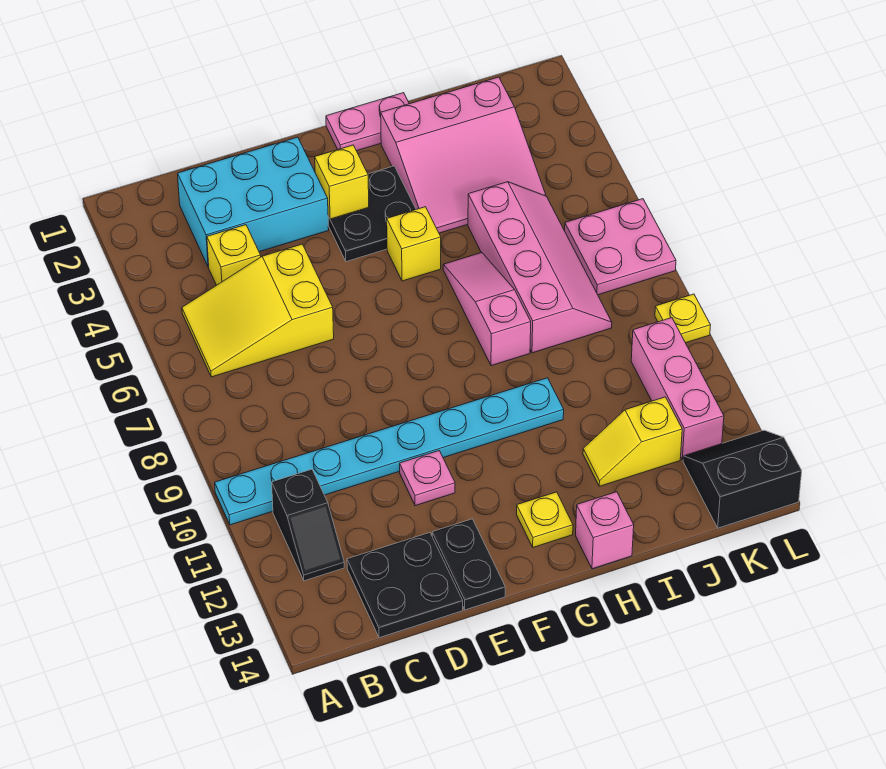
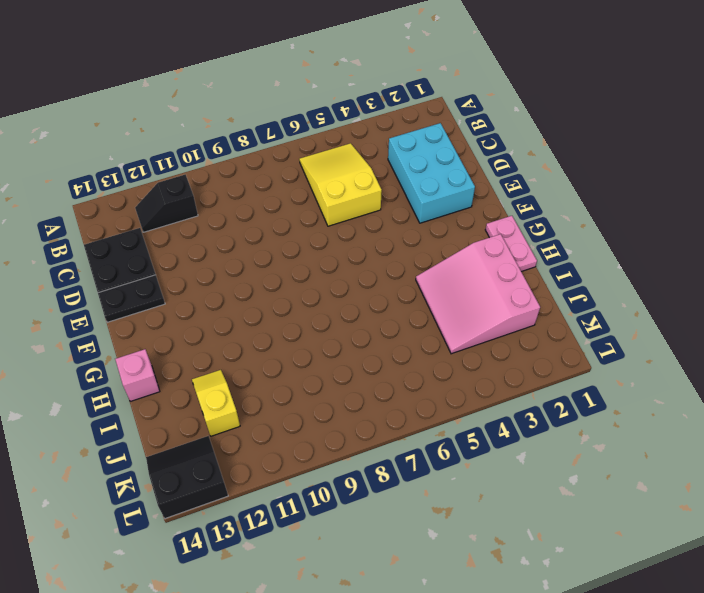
black 2x2 slope [146,436,228,519] -> black 2x2 slope turned to [683,430,802,528]
none -> cyan 1x8 plate [215,378,564,525]
none -> yellow 1x1 brick [207,225,261,285]
none -> pink 1x1 plate [400,451,455,506]

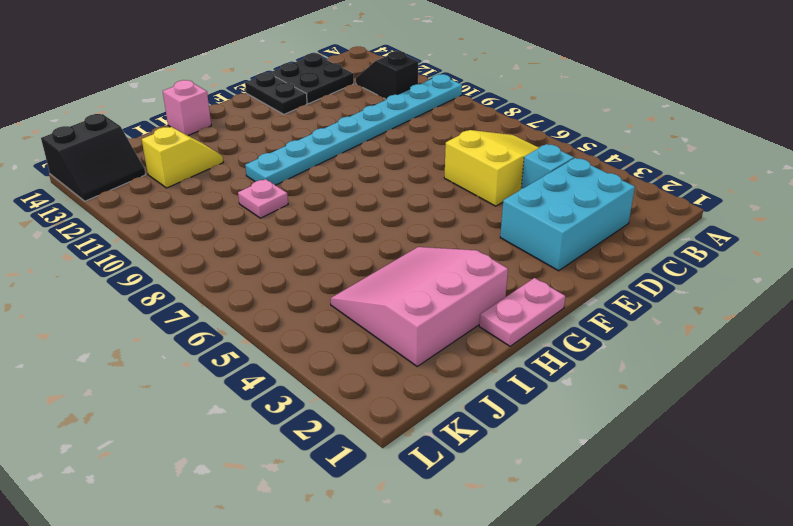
cyan 1x1 brick [521,144,574,189] -> yellow 1x1 brick [207,225,261,285]
pink 1x1 plate [238,179,288,218] -> pink 1x1 plate moved to [400,451,455,506]
none -> black 2x2 plate [328,166,416,262]
none -> yellow 1x1 brick [387,207,441,281]
none -> yellow 1x1 plate [517,492,573,547]

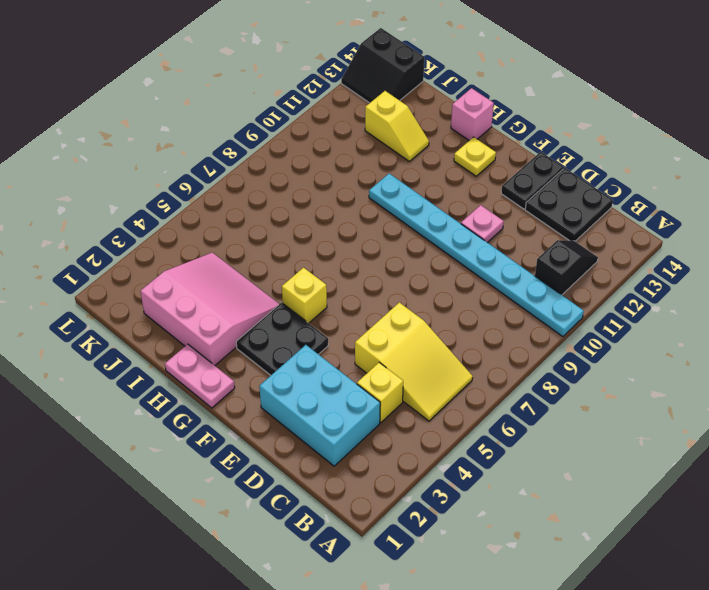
none -> pink 1x3 slope [443,253,531,366]
none -> pink 2x4 slope [468,182,612,353]
none -> pink 2x2 plate [565,199,676,295]

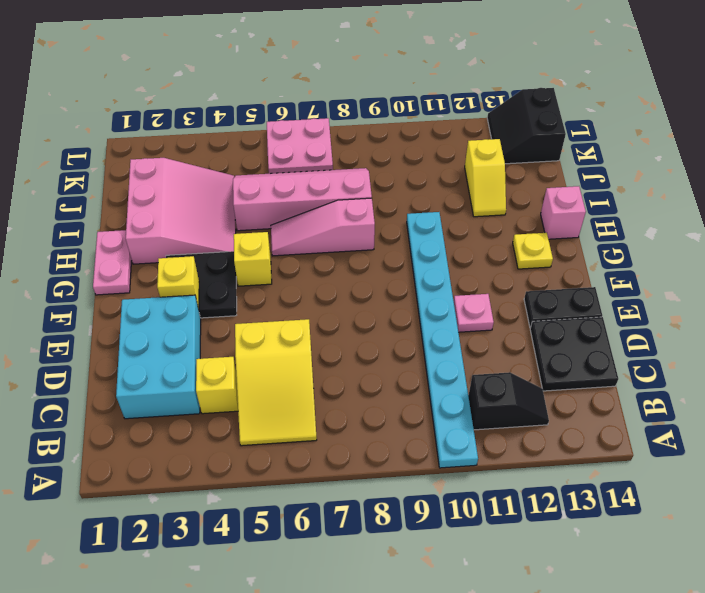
none -> pink 1x3 brick [631,318,724,460]
none -> yellow 1x1 plate [655,294,711,343]

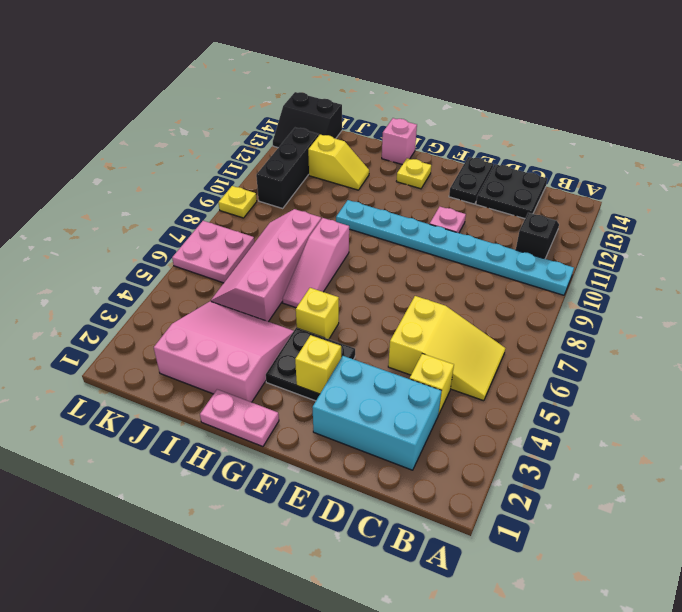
black 1x3 brick [256,128,319,208] -> pink 1x3 brick [631,318,724,460]

